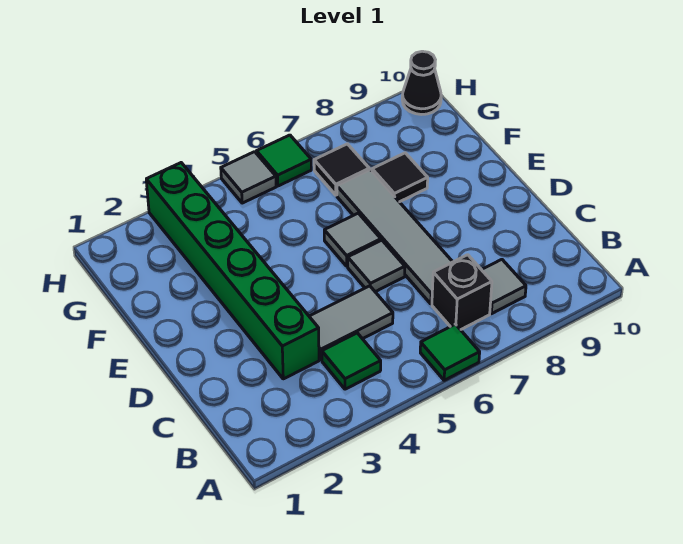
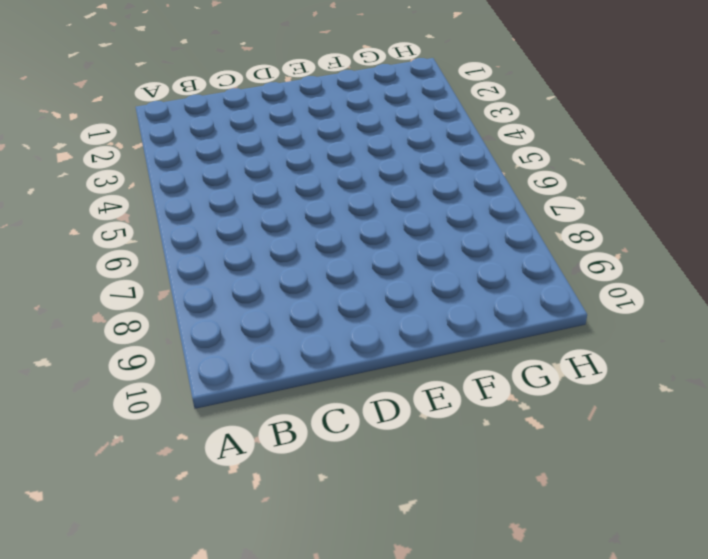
none -> green 1x1 tile [420,324,480,380]
none -> green 1x1 tile [322,333,381,389]
none -> black 1x1 brick [432,255,492,330]

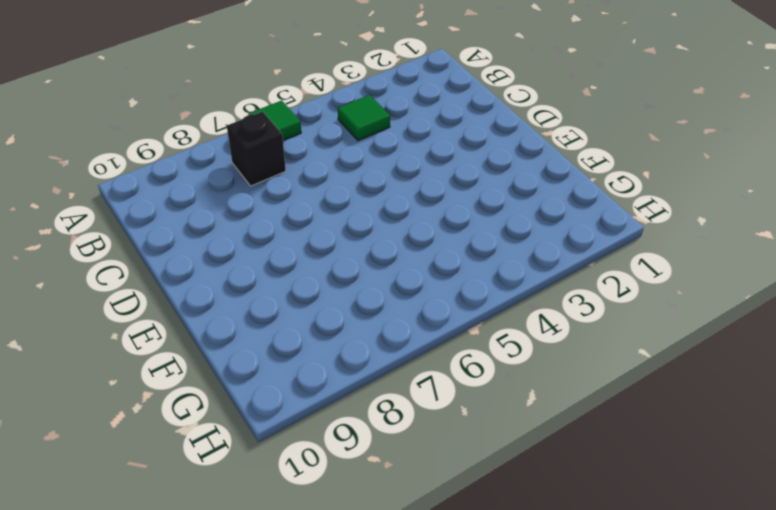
none -> grey 1x1 tile [482,259,526,314]
none -> green 1x6 brick [146,163,319,379]
none -> grey 1x2 tile [309,286,393,360]

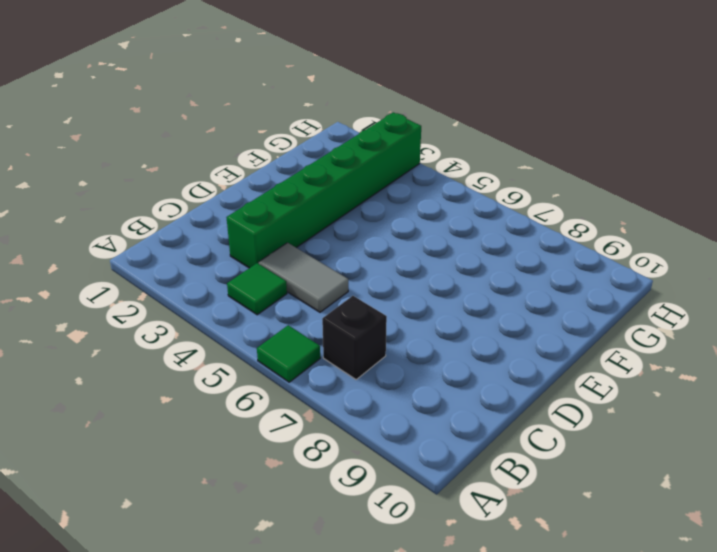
none -> grey 1x1 tile [482,259,526,314]
none -> grey 1x4 tile [337,170,452,304]
none -> grey 1x1 tile [348,240,405,292]

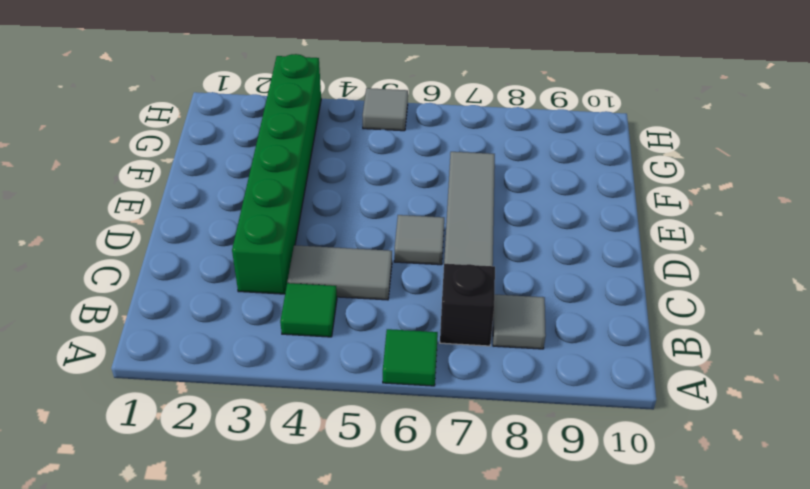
none -> grey 1x1 tile [324,213,381,266]
none -> black 1x1 tile [372,153,428,202]
none -> black 1x1 tile [314,144,369,195]

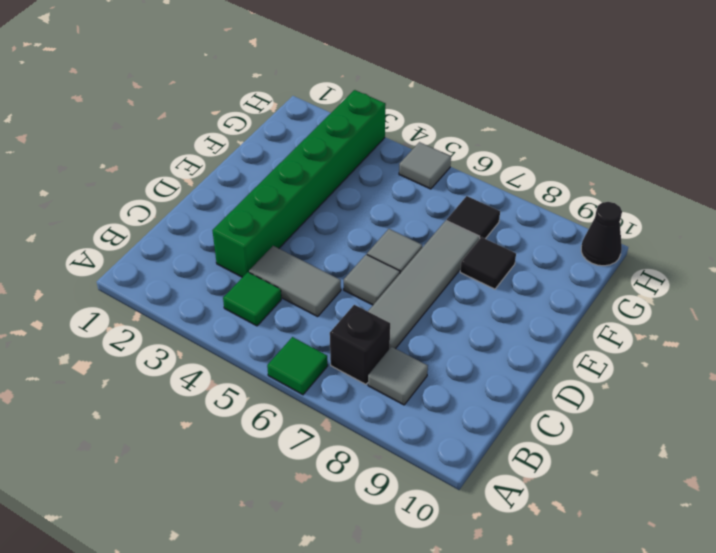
none -> green 1x1 tile [256,135,311,186]

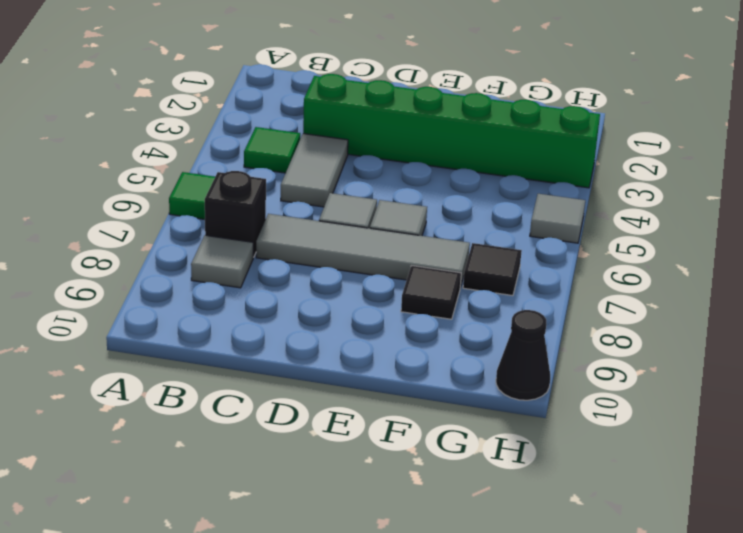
none -> green 1x1 tile [256,135,311,186]

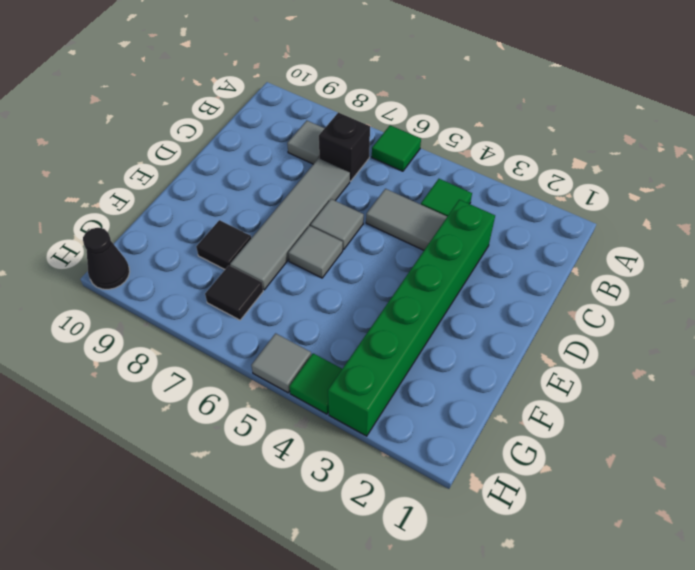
green 1x1 tile [289,353,342,414] -> green 1x1 tile moved to [256,135,311,186]

